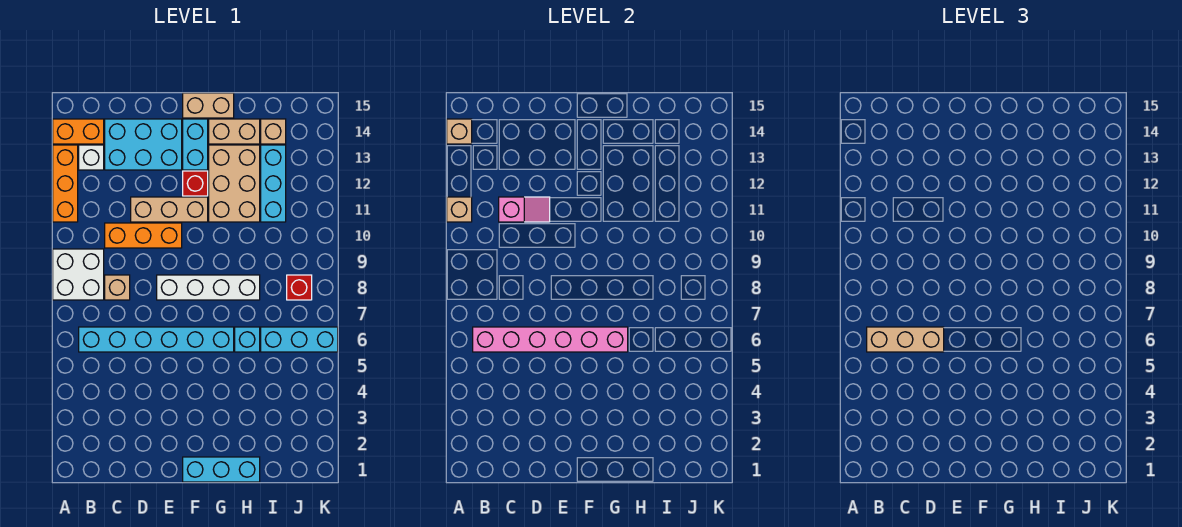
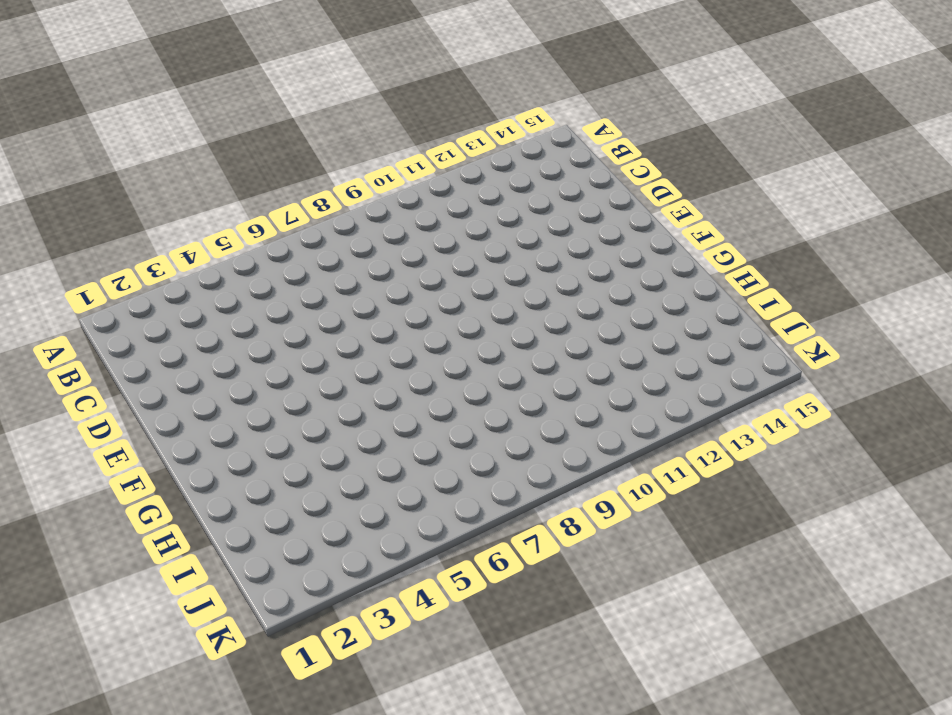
none -> white 2x2 brick [53,249,104,300]
none -> orange 1x3 brick [53,145,78,222]
none -> orange 1x2 brick [53,119,104,144]

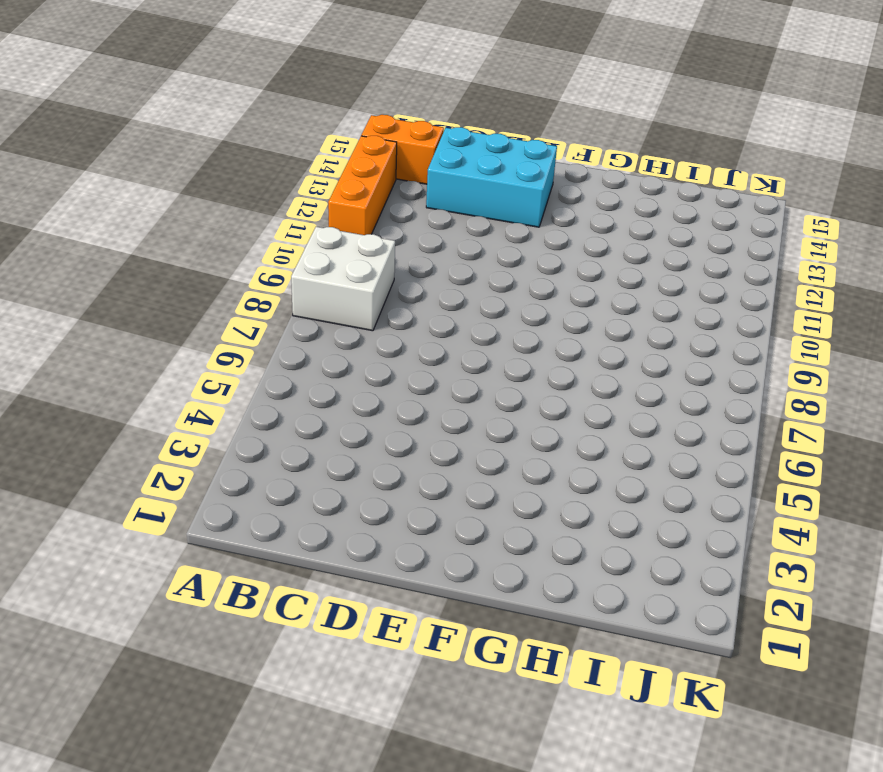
none -> cyan 1x6 brick [79,327,234,352]
none -> white 1x1 brick [79,145,104,170]
none -> tan 1x1 brick [105,275,130,300]

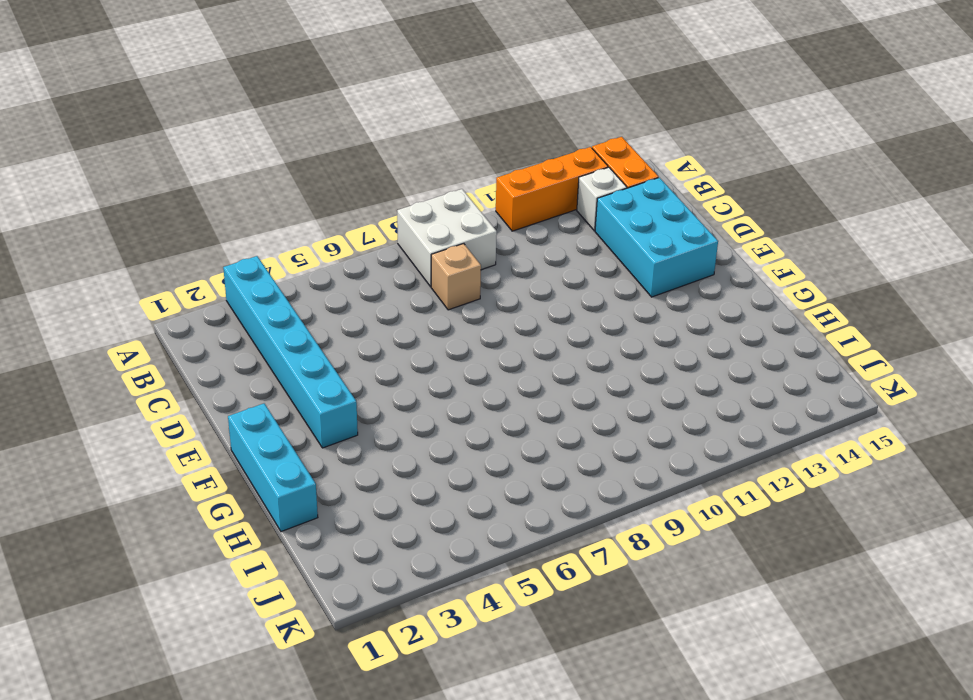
cyan 1x6 brick [223,256,358,448] -> cyan 1x6 brick moved to [79,327,234,352]
none -> orange 1x3 brick [105,223,182,248]
none -> tan 1x3 brick [131,197,208,222]
none -> white 1x4 brick [157,275,260,300]

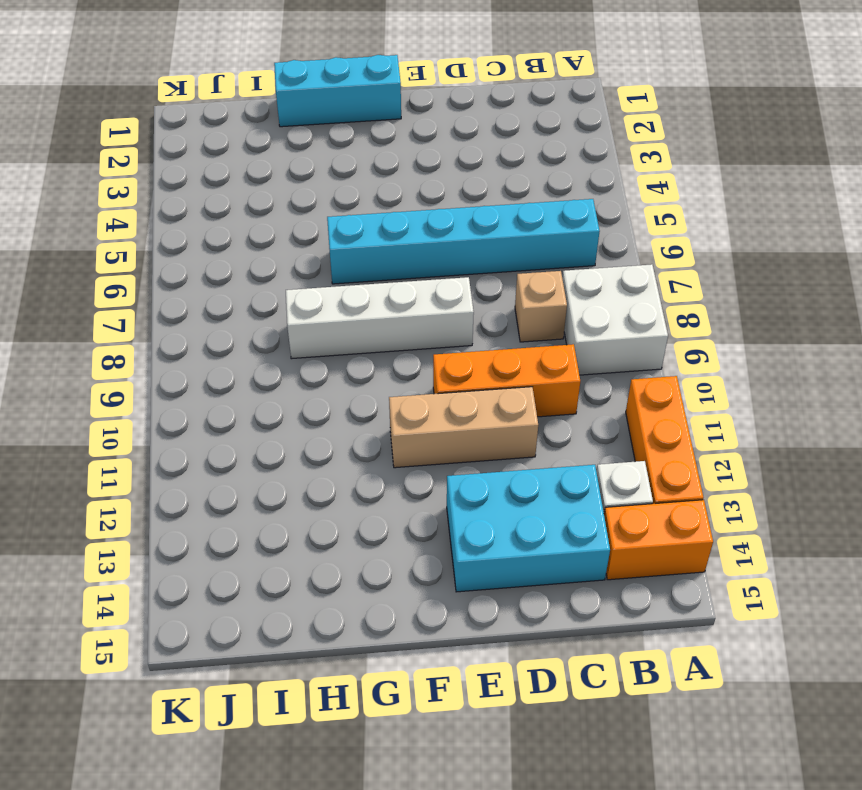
none -> red 1x1 brick [183,171,208,196]
none -> cyan 1x2 brick [183,119,208,170]
none -> tan 1x2 brick [183,93,234,118]

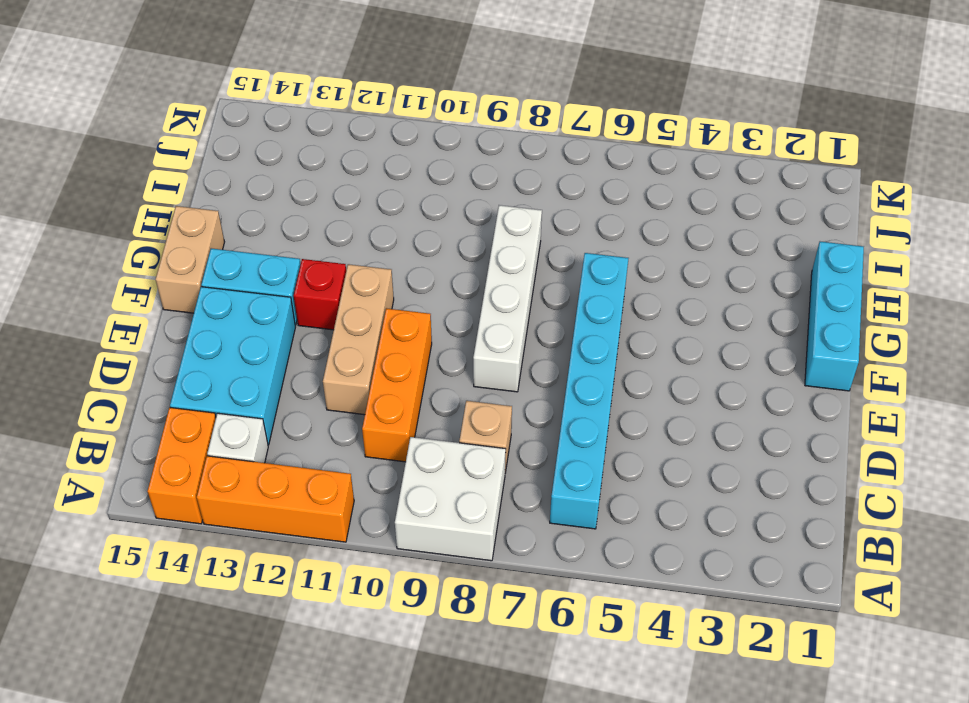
none -> tan 2x3 brick [209,145,260,222]
none -> tan 1x2 brick [209,119,260,144]
none -> cyan 1x1 brick [235,327,260,352]

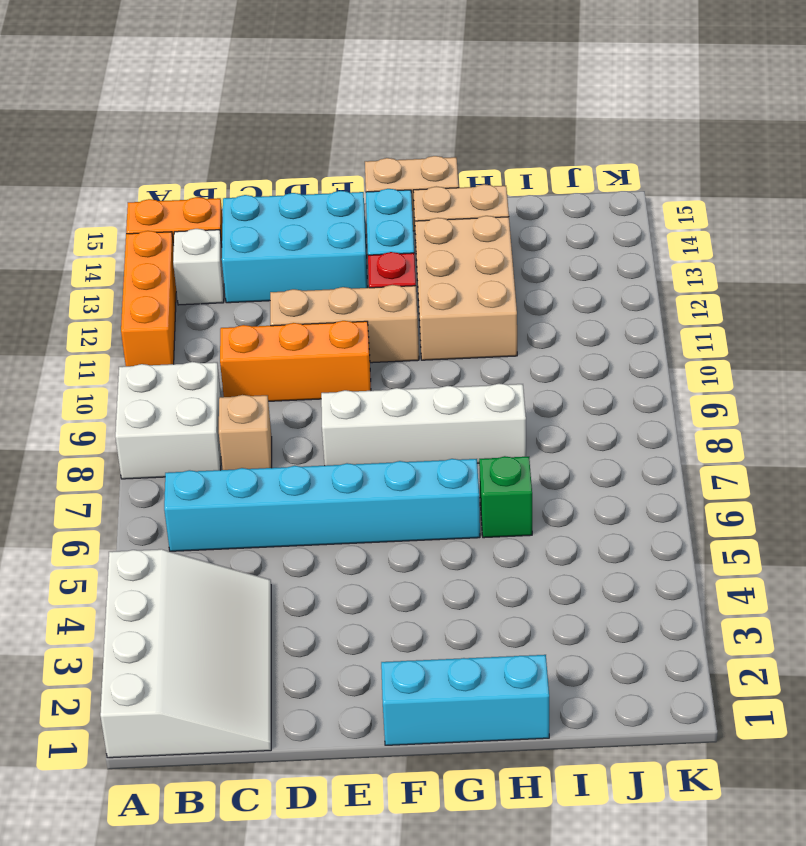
white 3x4 slope [100,549,271,758] -> none
green 1x1 brick [479,456,532,538] -> cyan 1x1 brick [235,327,260,352]
none -> cyan 1x3 brick [261,327,338,352]
none -> cyan 1x3 brick [261,145,286,222]
none -> tan 1x1 brick [261,119,286,144]

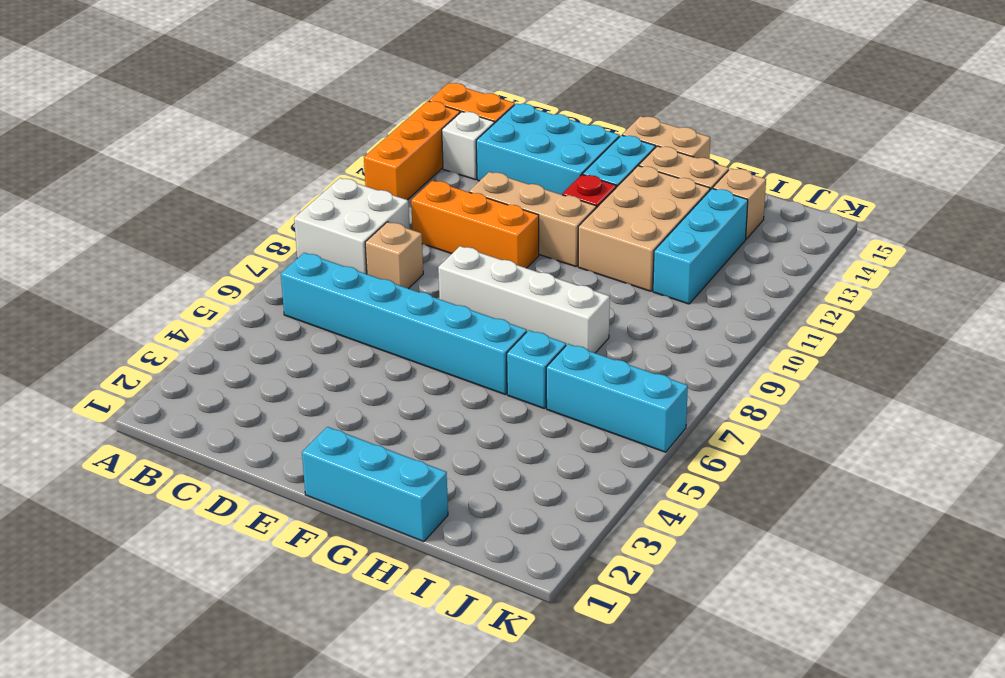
none -> red 1x1 brick [287,275,312,300]
none -> tan 1x1 brick [447,197,472,222]
none -> tan 1x1 brick [447,119,472,144]

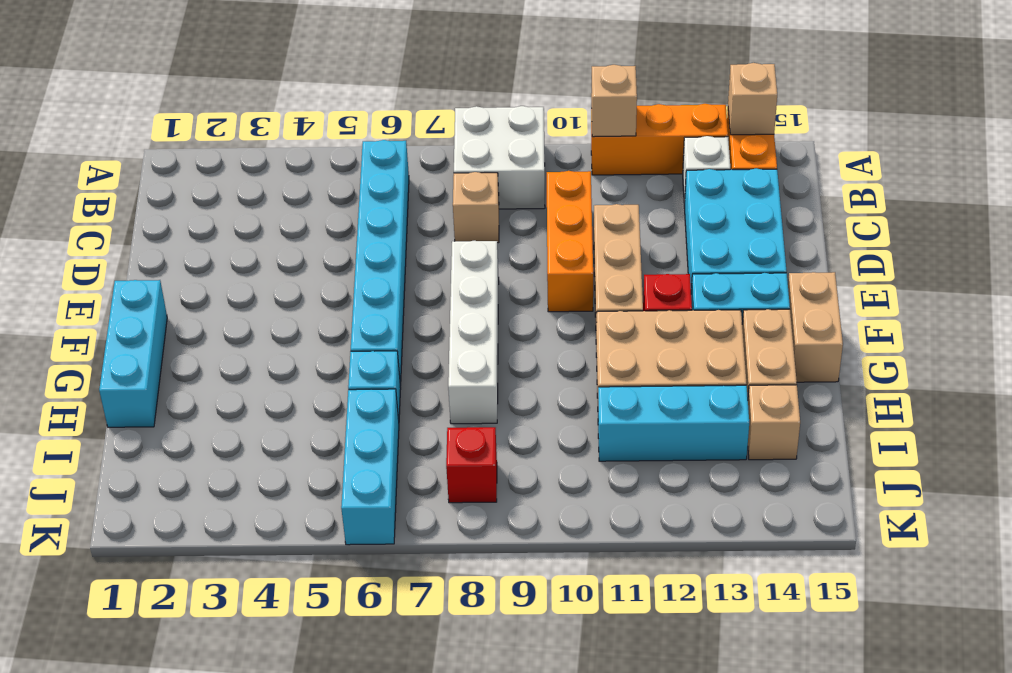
none -> pink 1x6 brick [473,327,628,352]
none -> pink 1x2 slope [499,197,550,222]
none -> tan 1x3 brick [867,327,944,352]

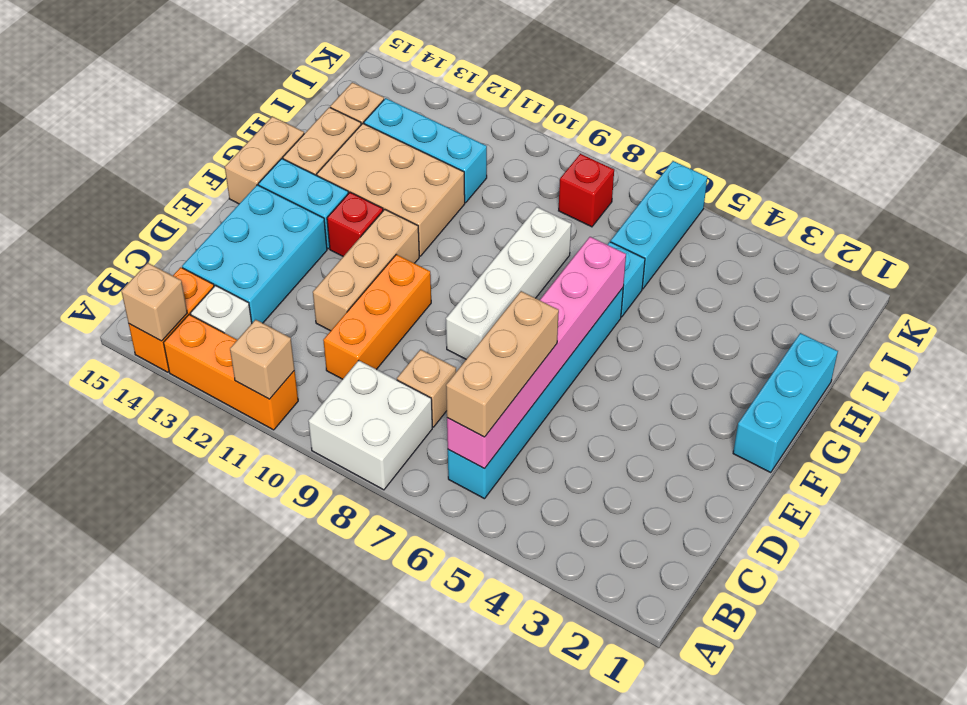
none -> pink 1x2 slope [499,197,550,222]

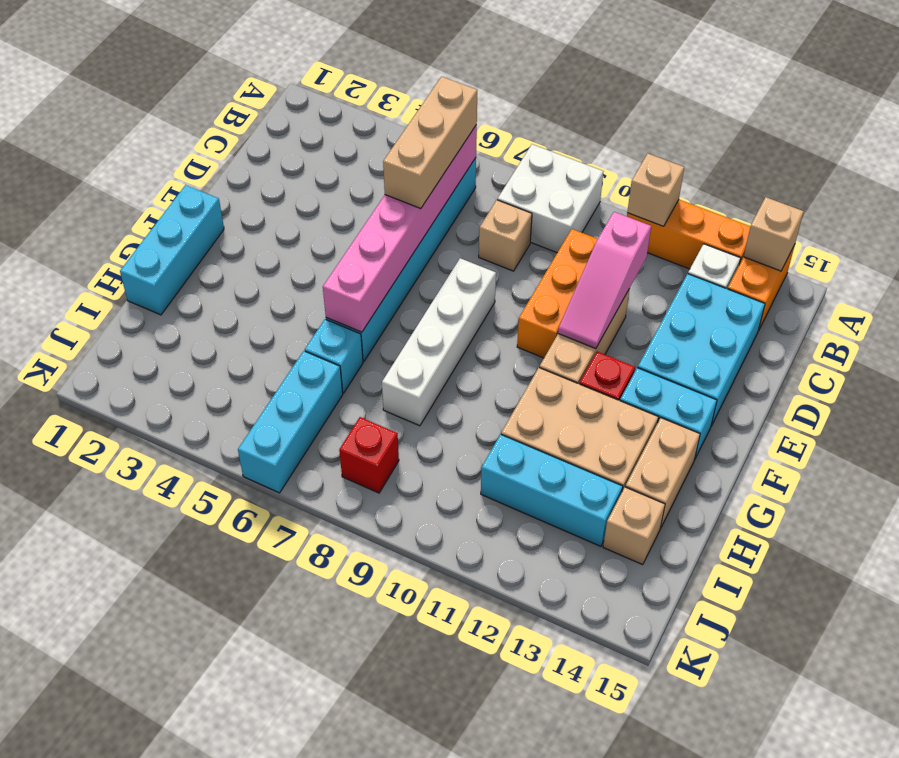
pink 1x3 slope [558,212,651,349] -> pink 1x2 slope [499,197,550,222]
none -> tan 1x2 brick [183,93,234,118]

